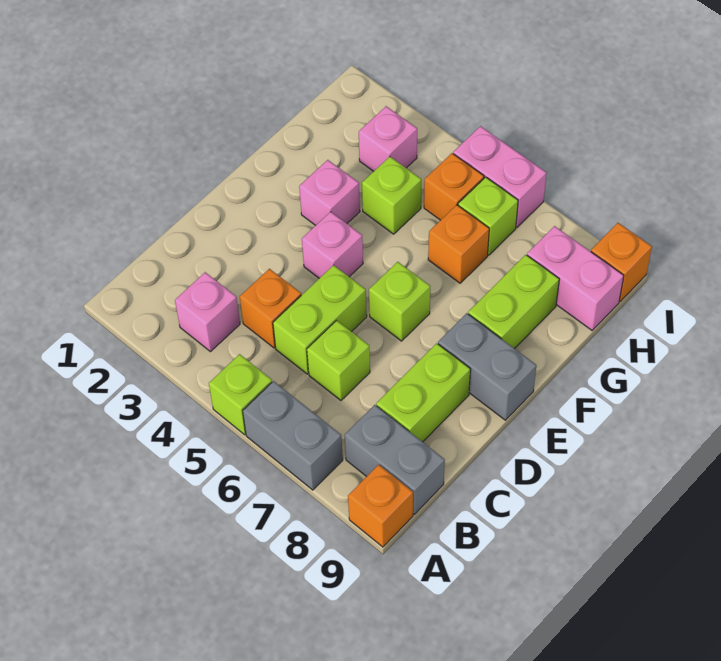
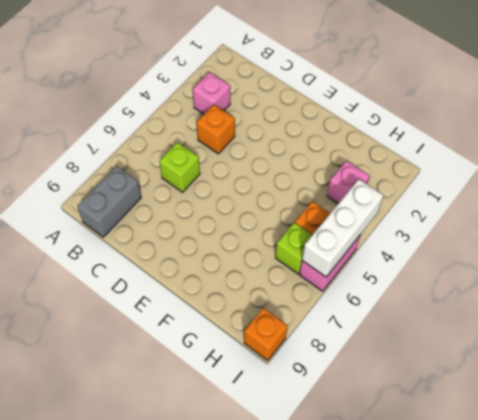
white 1x3 brick [302,179,383,277] -> none
none -> lime 1x1 brick [209,354,272,435]
none -> grey 1x2 brick [243,381,343,490]
none -> orange 1x1 brick [348,465,413,547]

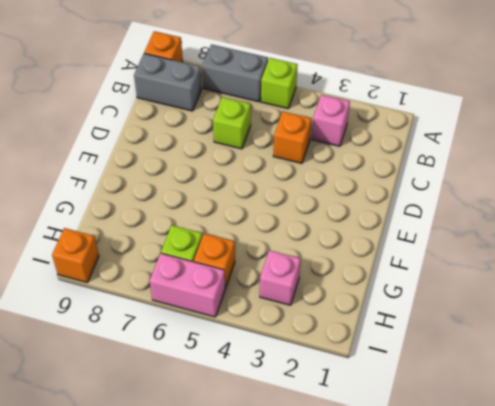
none -> lime 1x2 brick [273,265,367,374]
none -> lime 1x2 brick [376,343,470,442]
none -> pink 1x1 brick [302,212,363,278]

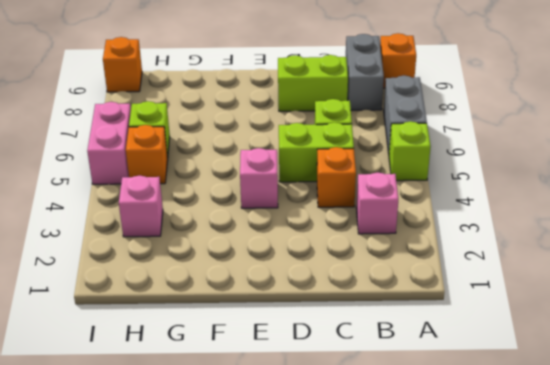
none -> lime 1x1 brick [369,262,430,341]
none -> grey 1x2 brick [438,313,536,420]
none -> pink 1x1 brick [299,160,360,225]

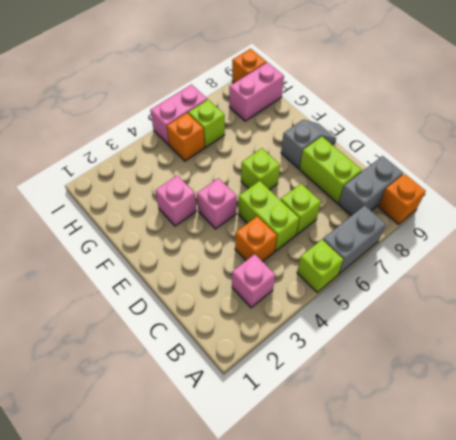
grey 1x2 slope [281,120,336,169] -> grey 1x2 brick [438,313,536,420]
none -> lime 1x2 brick [468,255,559,349]
none -> lime 1x1 brick [362,157,421,234]
none -> orange 1x1 brick [428,205,489,283]

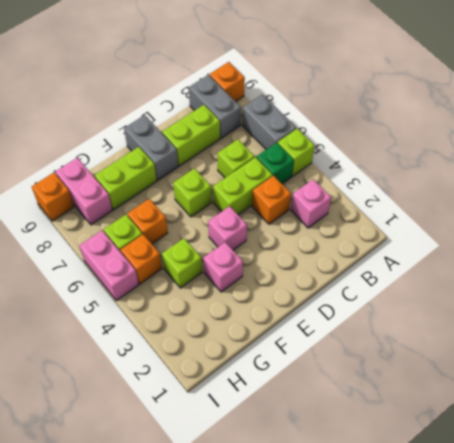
green 1x1 brick [256,143,294,184] -> none
none -> pink 1x1 brick [359,106,417,171]

